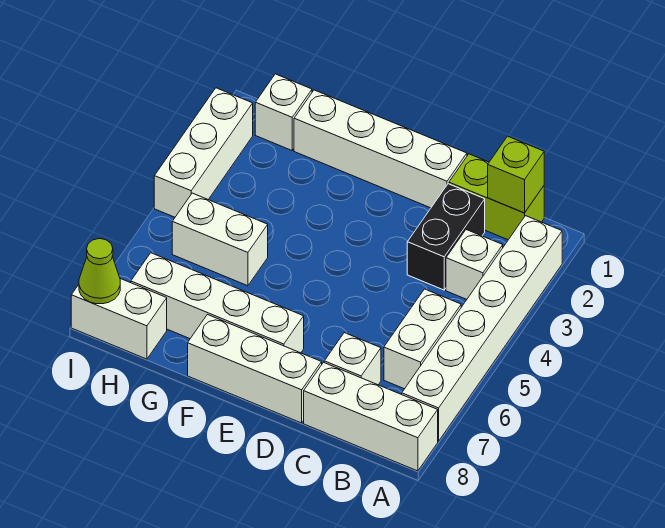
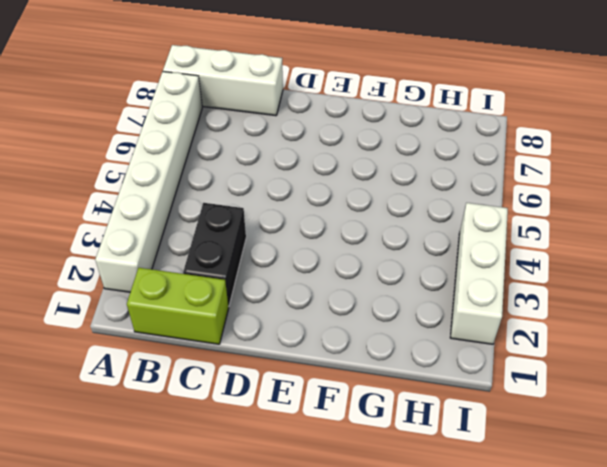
none -> white 1x1 brick [446,230,503,299]
none -> white 1x2 brick [384,289,461,389]
none -> white 1x1 brick [324,333,381,385]

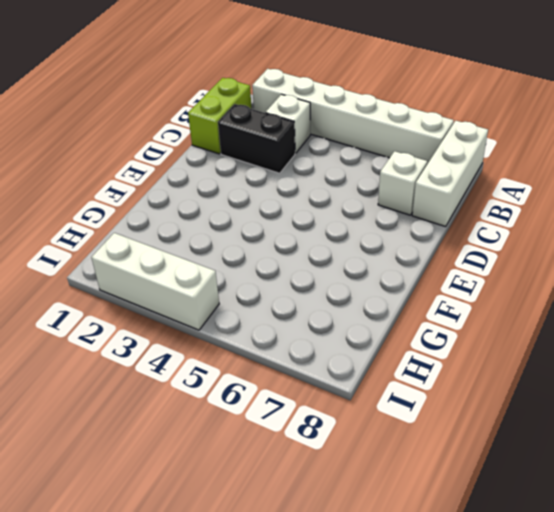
none -> white 1x2 brick [384,289,461,389]
none -> white 1x4 brick [294,90,467,208]
none -> white 1x3 brick [188,315,322,423]

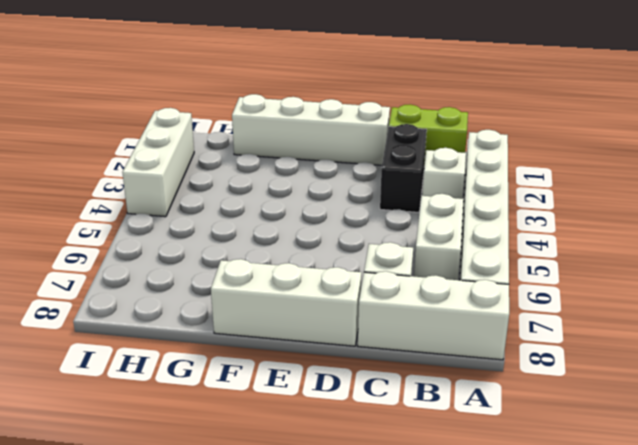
none -> white 1x4 brick [131,253,304,353]
none -> white 1x2 brick [172,193,268,286]
none -> white 1x1 brick [255,74,312,150]

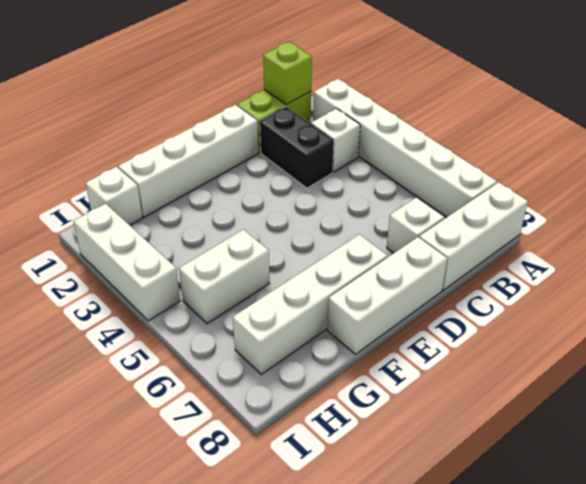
none -> white 1x2 brick [384,289,461,389]
none -> white 1x2 brick [71,279,167,359]
none -> lime 1x1 cone [79,239,120,304]

